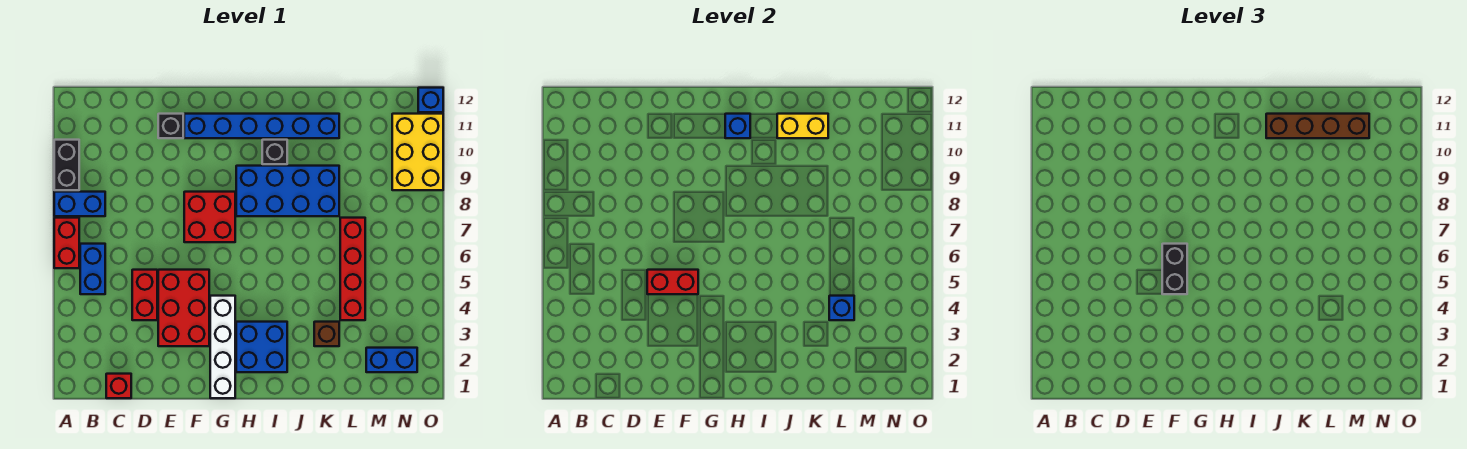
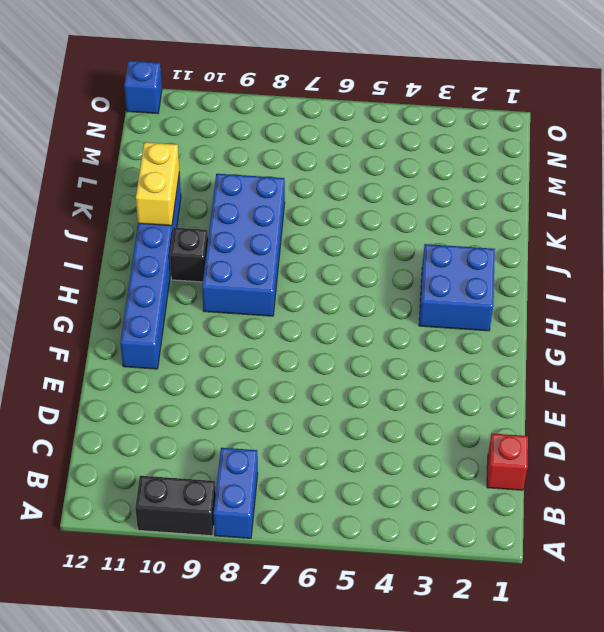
none -> red 1x2 brick [54,218,79,268]
none -> blue 1x2 brick [80,244,105,294]
none -> red 1x2 brick [132,270,157,320]

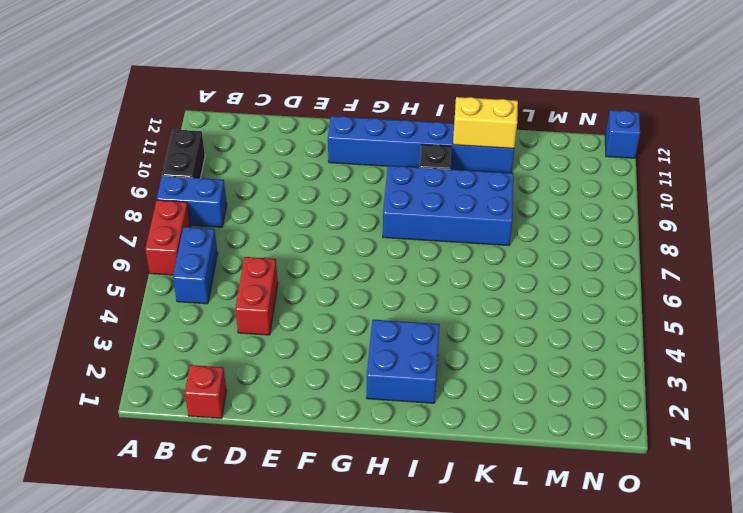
none -> red 2x3 brick [158,270,209,346]
none -> black 1x1 brick [158,114,183,138]
none -> red 2x2 brick [184,192,235,242]

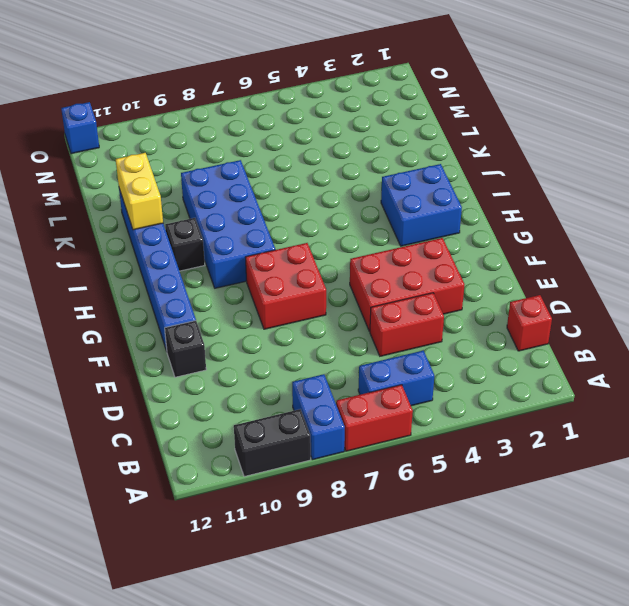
none -> white 1x4 brick [210,296,235,398]
none -> brown 1x1 brick [314,322,339,346]
none -> red 1x4 brick [340,218,365,320]

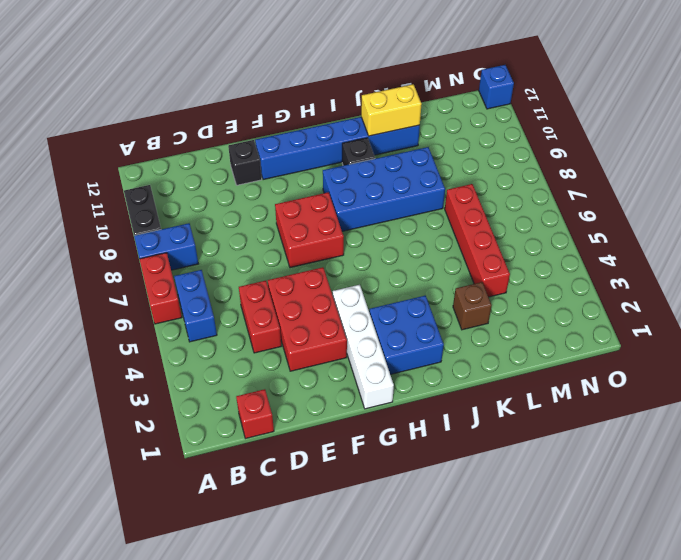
none -> blue 1x2 brick [366,348,417,372]
none -> yellow 2x3 brick [392,114,443,190]
none -> red 1x2 brick [647,270,698,294]

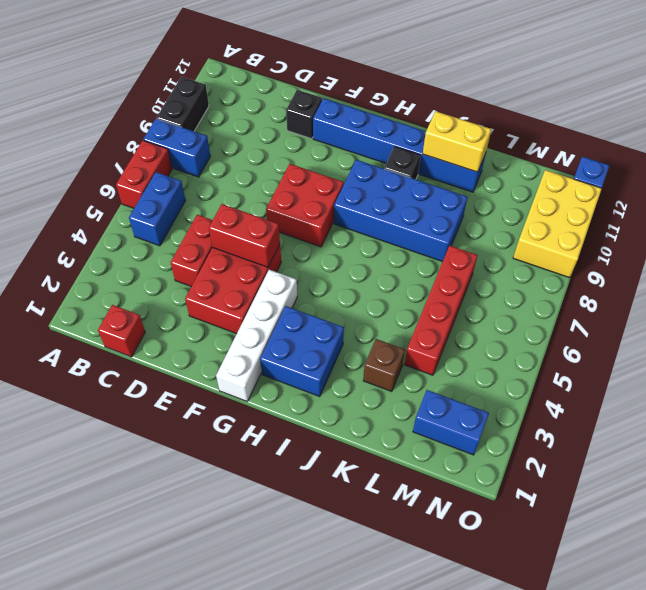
none -> blue 1x1 brick [725,114,750,138]
none -> blue 1x1 brick [829,296,854,320]
none -> black 1x2 brick [1162,244,1187,294]

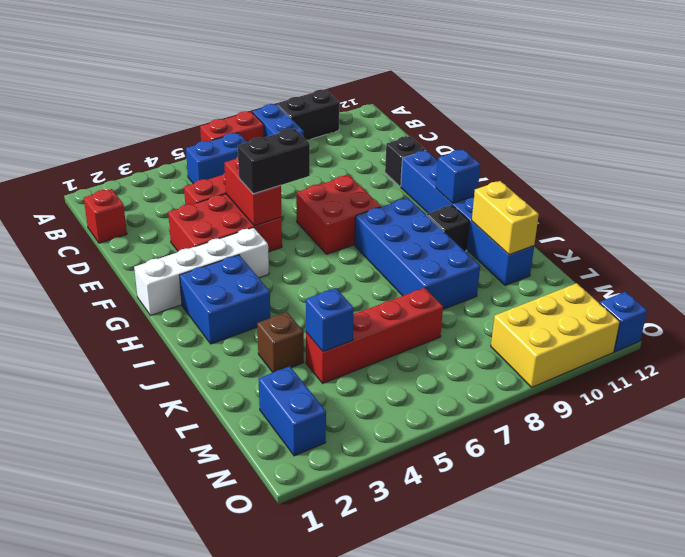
none -> brown 1x4 brick [1266,114,1369,138]

